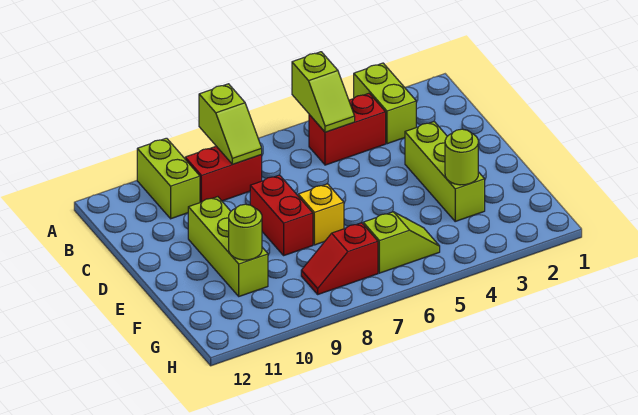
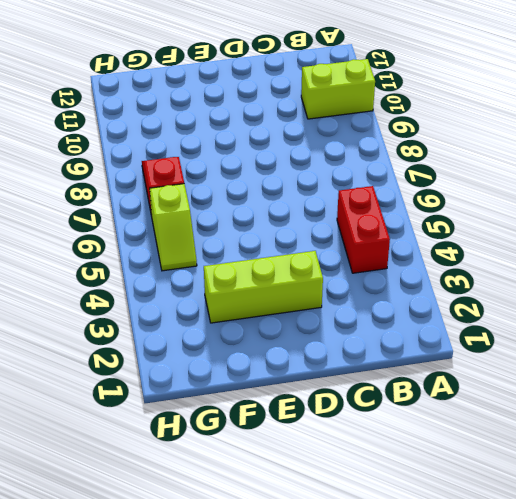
none -> lime 1x2 brick [354,63,416,144]
none -> red 1x2 brick [185,146,262,203]
none -> red 1x2 brick [250,175,313,255]

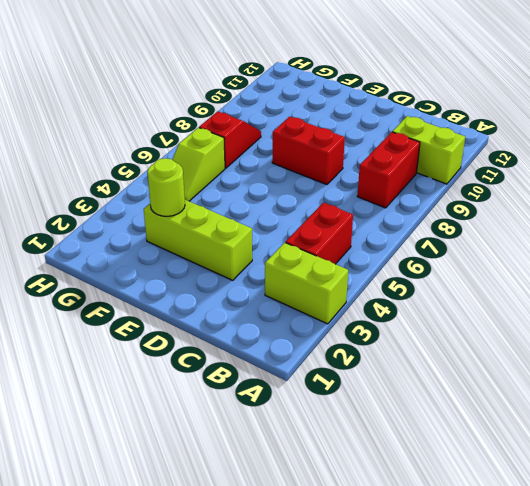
none -> lime 1x3 brick [188,197,268,296]
none -> yellow 1x1 brick [298,184,344,245]
none -> lime 1x2 slope [292,52,355,132]

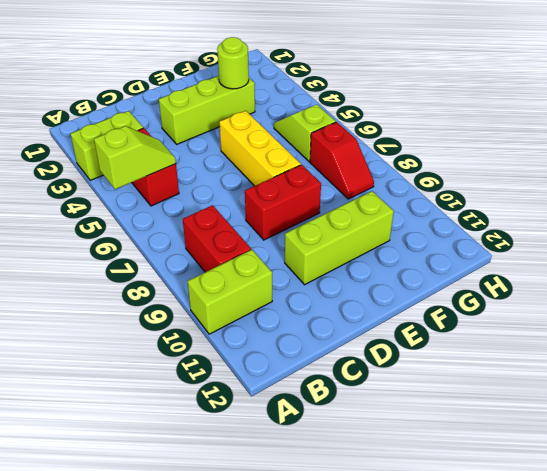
yellow 1x3 brick [219,111,301,186] -> yellow 1x1 brick [298,184,344,245]
none -> lime 1x2 slope [199,84,262,164]
none -> lime 1x1 round brick [229,204,262,260]

